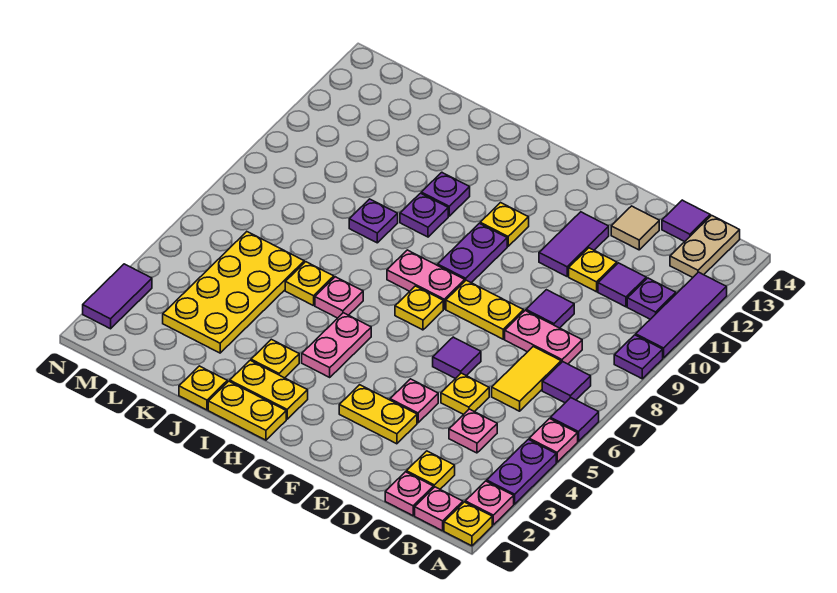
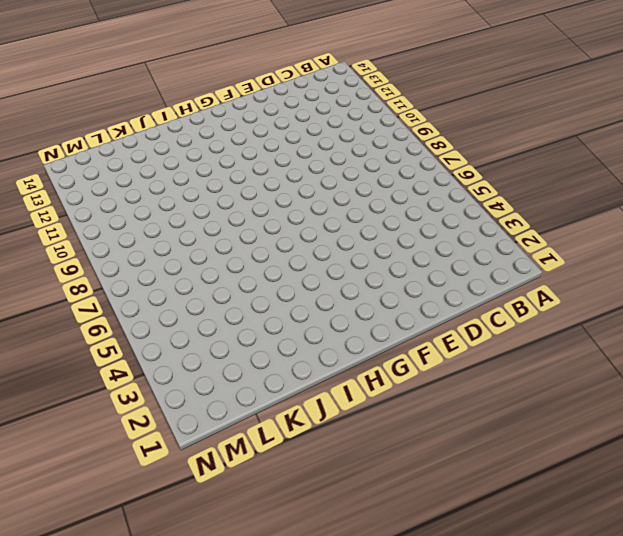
none -> yellow 1x1 plate [444,502,492,546]
none -> pink 1x1 plate [465,481,514,525]
none -> purple 1x2 plate [487,439,556,504]
none -> pink 1x1 plate [529,419,578,462]

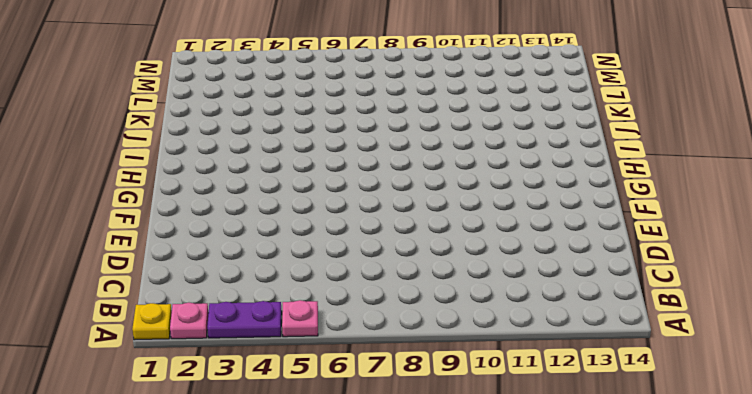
none -> purple 1x1 tile [551,398,599,441]
none -> purple 1x1 plate [614,335,663,379]
none -> purple 1x3 tile [636,272,727,358]
none -> pink 1x1 plate [415,487,463,531]

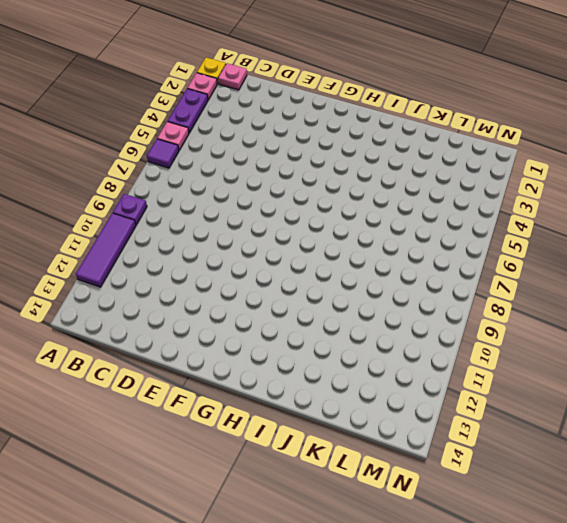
none -> purple 1x1 tile [542,362,591,403]
none -> purple 1x1 plate [627,278,676,319]
none -> tan 1x2 plate [670,215,740,277]
none -> pink 1x1 plate [385,472,433,516]

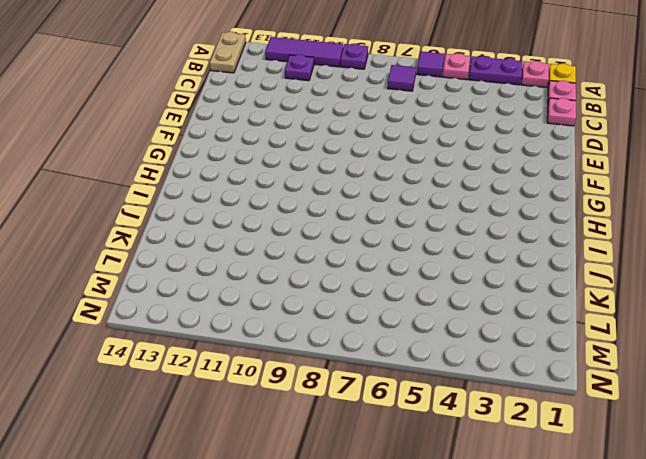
tan 1x2 plate [209,32,246,73] -> tan 1x2 plate turned to [670,215,740,277]
none -> yellow 1x1 plate [406,451,455,489]
none -> pink 1x1 plate [449,409,497,453]
none -> yellow 1x2 tile [492,347,561,411]
none -> pink 1x2 plate [505,311,582,364]

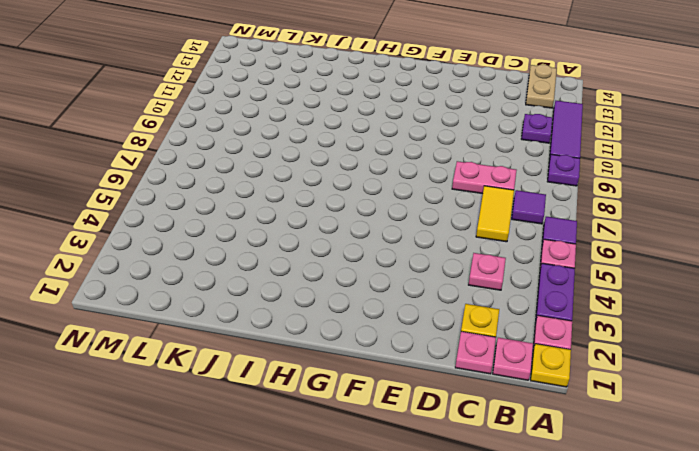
none -> purple 1x1 tile [598,263,646,307]
none -> purple 1x1 tile [662,200,710,242]
none -> yellow 1x1 plate [441,373,489,414]
none -> purple 1x1 tile [526,290,574,328]

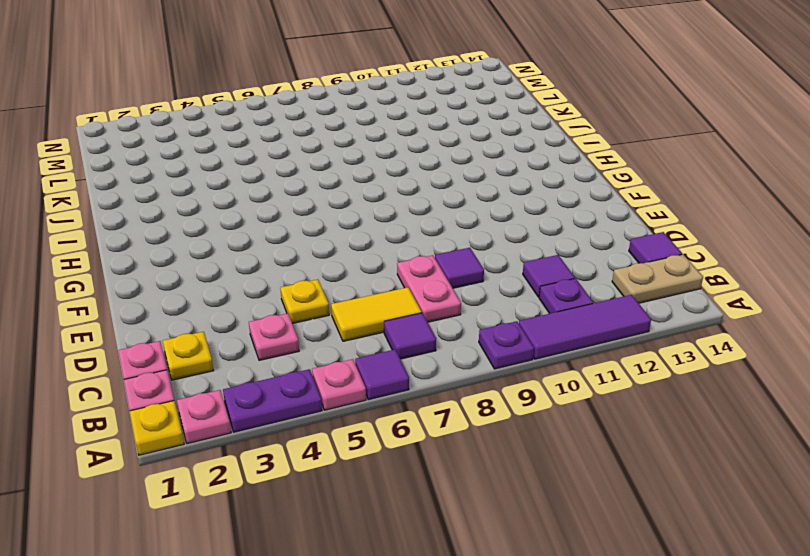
none -> yellow 1x1 plate [569,248,617,292]
none -> tan 1x1 tile [611,206,659,250]
none -> yellow 1x2 plate [339,385,417,444]
none -> pink 1x1 plate [390,379,438,423]

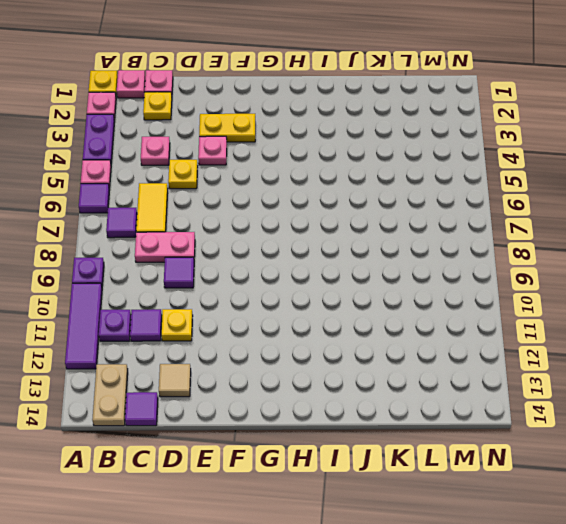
none -> purple 1x1 tile [433,337,481,379]
none -> yellow 1x2 plate [446,280,524,339]
none -> purple 1x2 tile [539,212,609,276]
none -> yellow 1x1 plate [395,286,443,330]

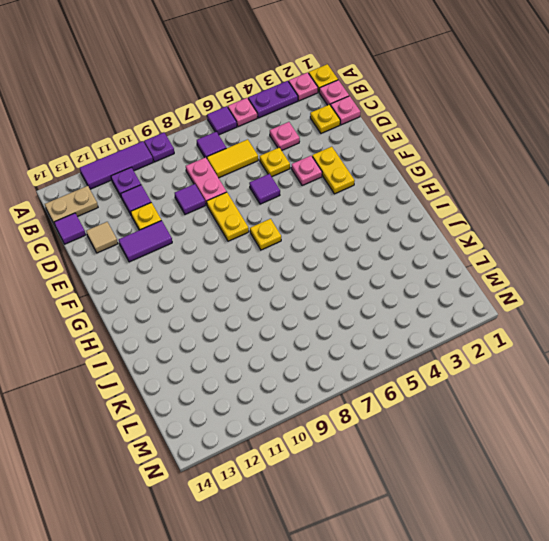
none -> pink 1x2 plate [387,250,465,309]
none -> purple 1x2 plate [438,223,507,283]
none -> yellow 1x1 plate [480,203,529,246]
none -> yellow 1x2 plate [208,381,286,440]

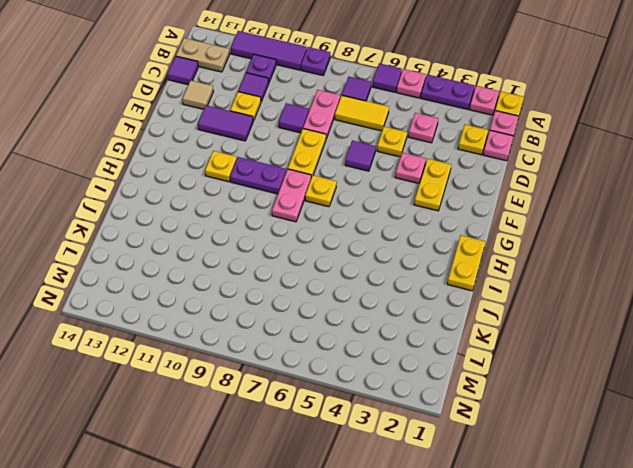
none -> yellow 1x2 plate [230,360,308,419]
none -> pink 1x2 plate [302,313,371,377]
none -> yellow 1x1 plate [251,339,299,378]
none -> pink 1x1 plate [315,277,363,318]

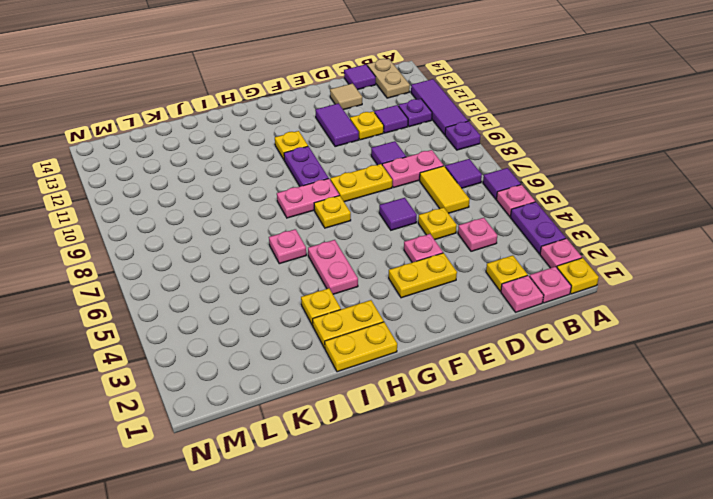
none -> purple 1x1 plate [400,193,448,237]
none -> purple 1x1 plate [421,172,470,216]
none -> yellow 1x1 plate [179,366,227,410]
none -> yellow 1x1 plate [285,262,334,306]

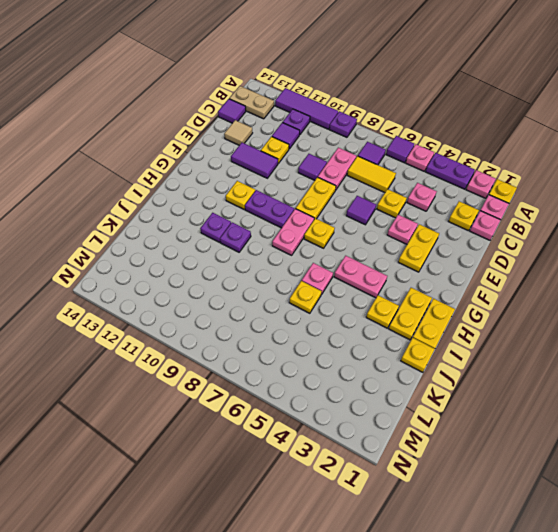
none -> purple 1x1 plate [349,199,398,243]
none -> yellow 2x4 plate [163,232,304,353]
none -> purple 1x2 tile [83,264,152,329]

